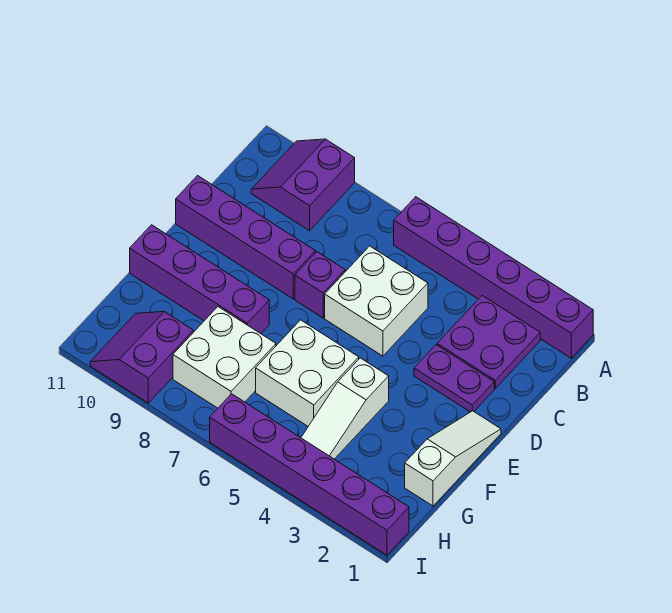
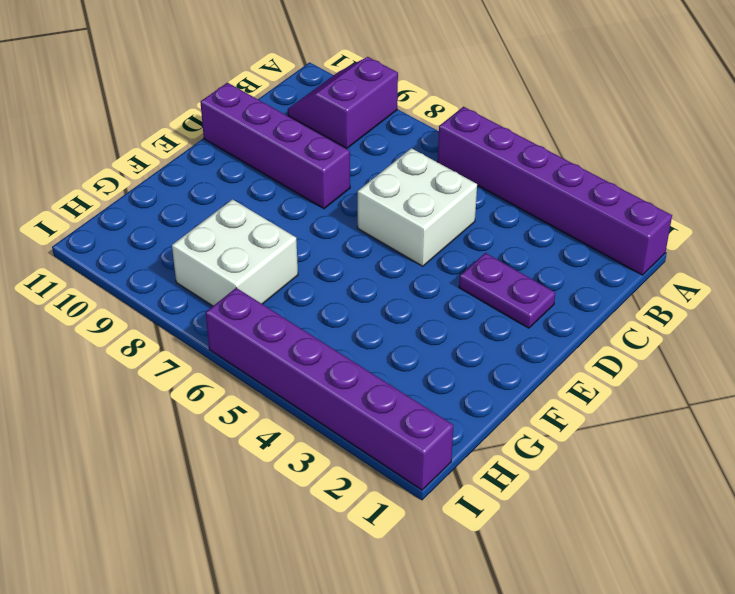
none -> purple 2x2 plate [437,296,540,388]
none -> purple 1x1 brick [295,252,345,318]
none -> white 1x3 slope [405,411,501,506]

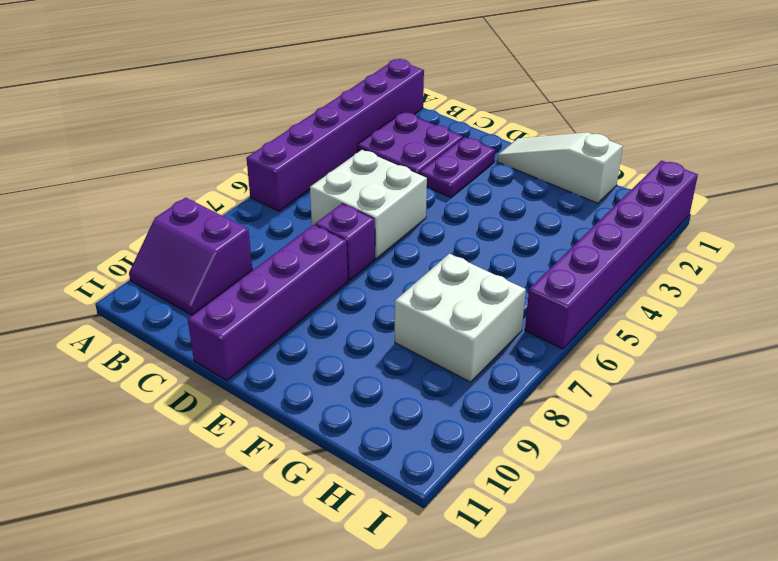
none -> white 1x3 slope [301,358,389,459]
none -> white 2x2 brick [256,320,359,426]
none -> purple 1x4 brick [130,225,269,334]

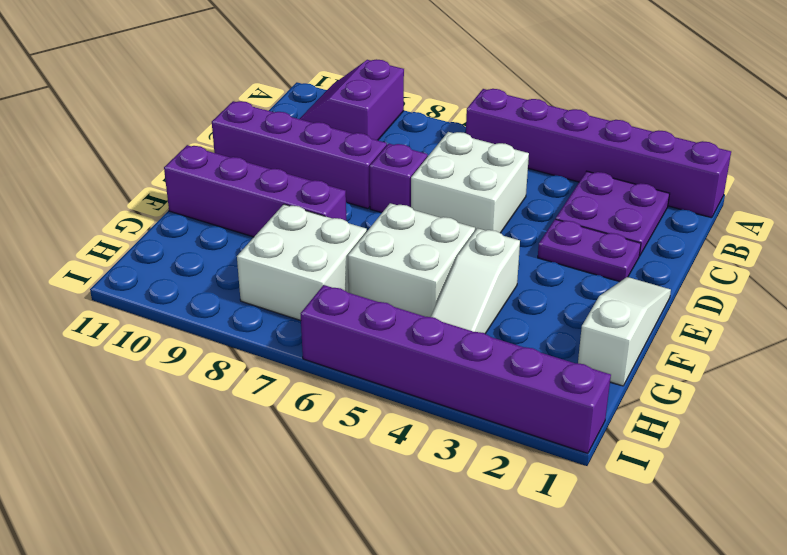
none -> purple 2x2 slope [90,312,193,403]

